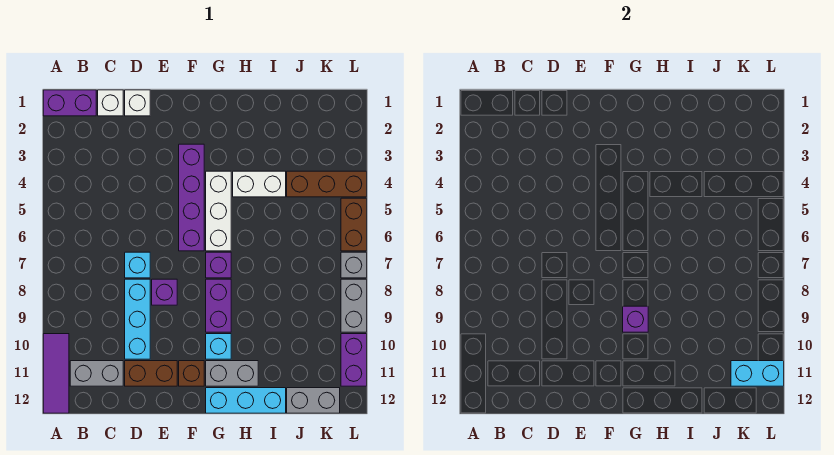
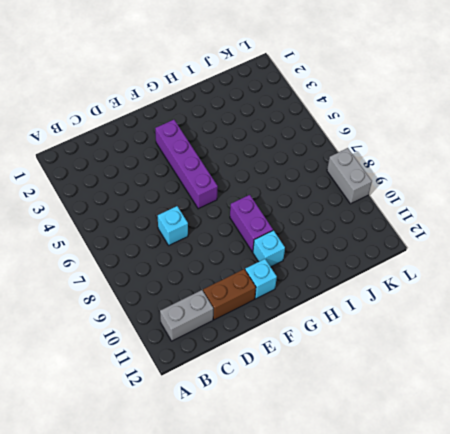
cyan 1x1 brick [245,259,277,299] -> brown 1x1 brick [179,361,204,386]
none -> purple 1x2 brick [43,90,96,116]
none -> purple 1x3 tile [43,334,69,413]
none -> white 1x1 brick [98,90,123,116]

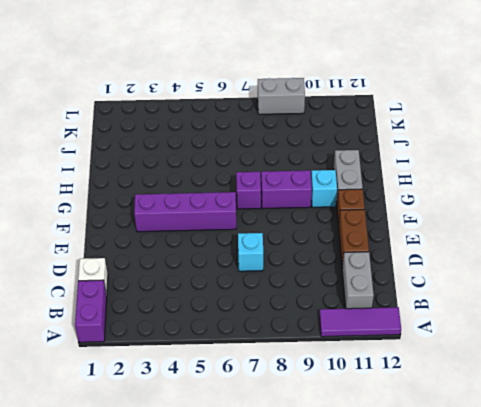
none -> white 1x1 brick [125,90,150,116]
none -> cyan 1x3 brick [125,279,150,359]
none -> purple 1x1 brick [152,279,177,305]

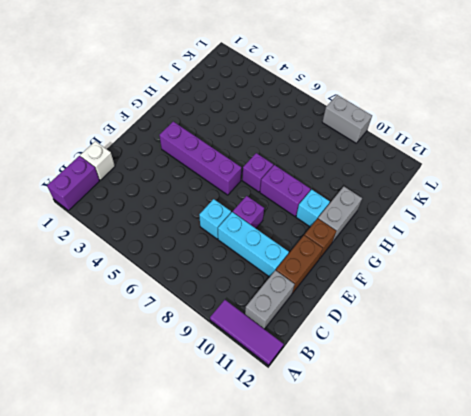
none -> white 1x1 brick [125,90,150,116]
none -> white 1x3 brick [206,171,231,251]
none -> cyan 1x3 brick [206,388,286,413]

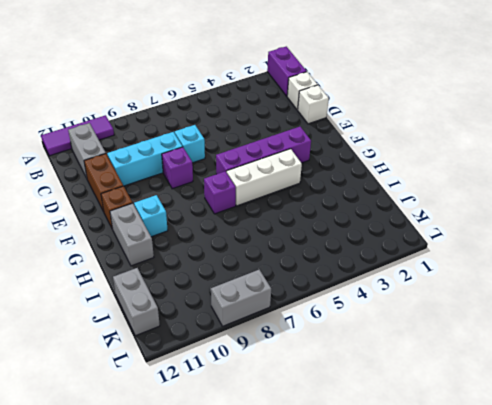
none -> purple 1x2 brick [206,279,231,332]
none -> cyan 1x3 brick [206,388,286,413]
none -> white 1x2 brick [233,171,286,197]

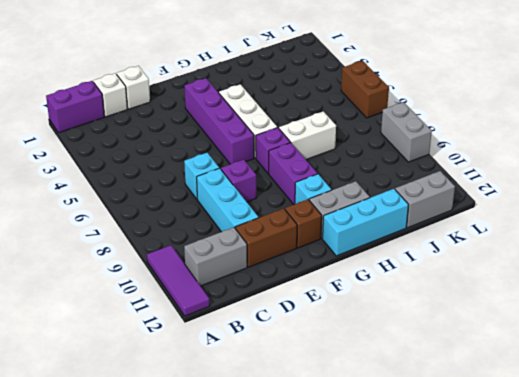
white 1x2 brick [279,111,336,160] -> white 1x2 brick moved to [233,171,286,197]
none -> brown 1x3 brick [287,171,367,197]
none -> grey 1x1 brick [341,252,367,278]
none -> purple 1x2 brick [341,334,367,386]

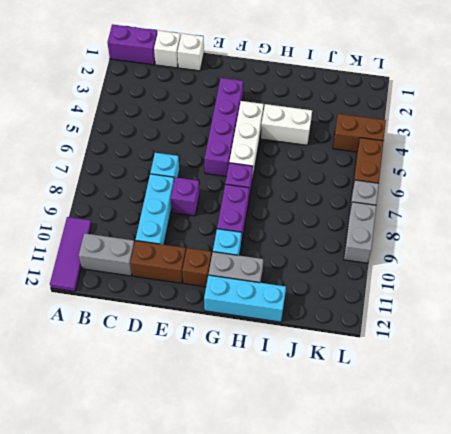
brown 1x2 brick [333,114,386,152] -> brown 1x3 brick [287,171,367,197]
none -> grey 1x2 brick [287,388,340,413]
none -> purple 1x2 brick [341,334,367,386]
none -> purple 1x1 brick [623,306,648,332]

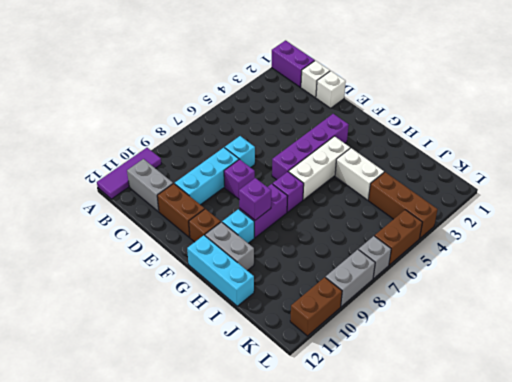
brown 1x2 brick [290,277,342,336] -> purple 1x2 brick [341,334,367,386]
none -> grey 1x2 brick [287,388,340,413]
none -> cyan 1x2 brick [731,361,784,386]

